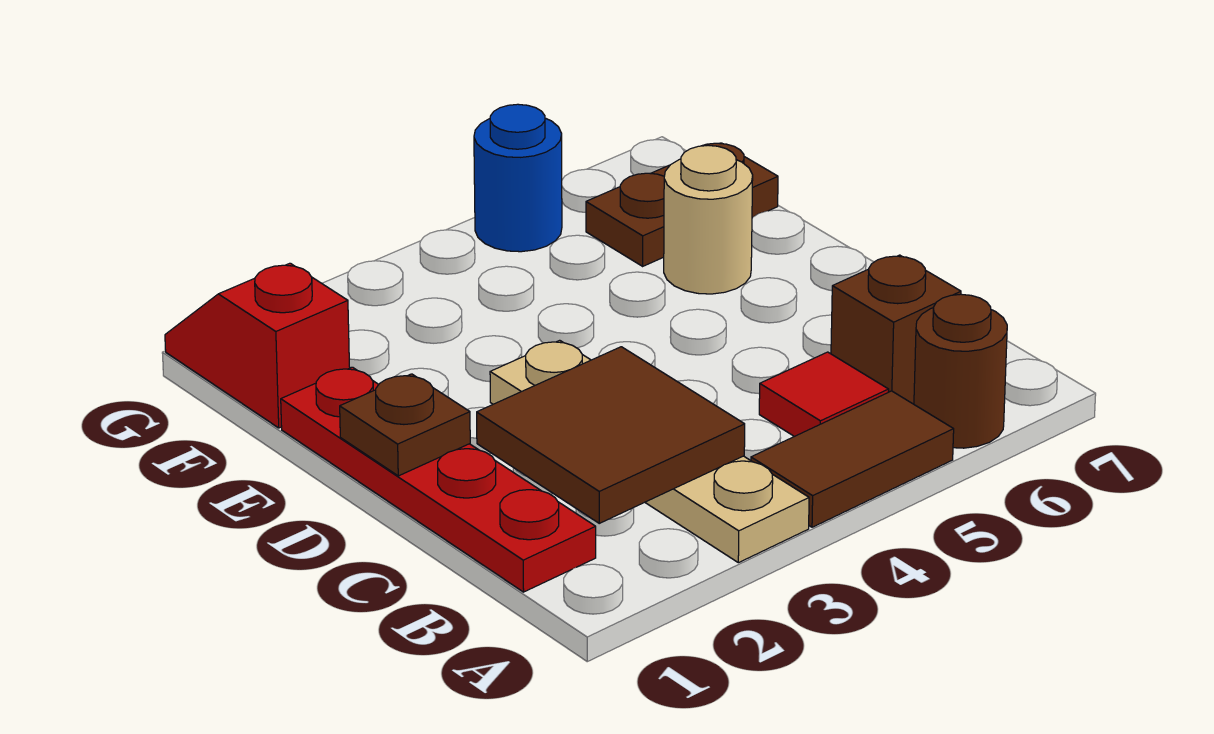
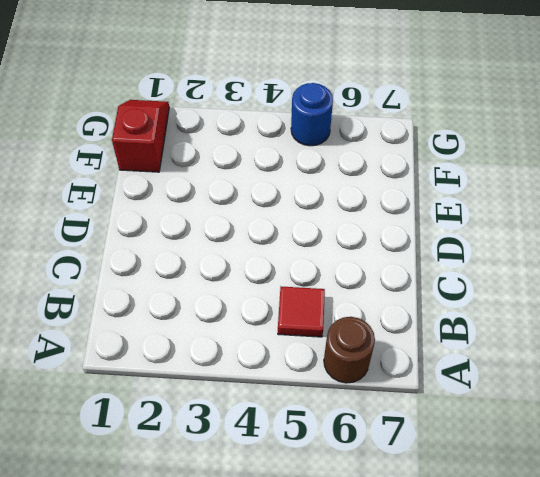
none -> tan 1x4 plate [490,340,809,563]
none -> brown 1x2 tile [751,391,954,527]
none -> red 1x4 plate [281,367,596,592]

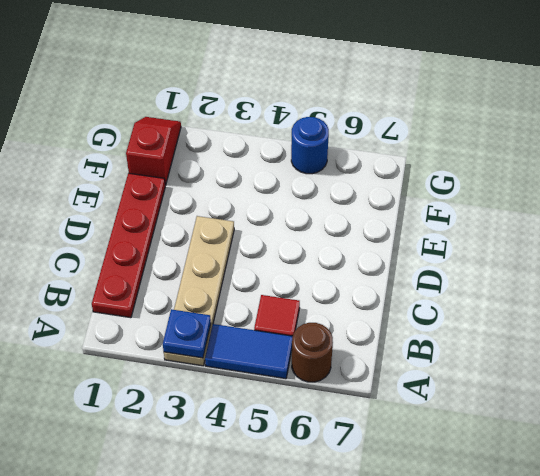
blue 1x1 plate [163,309,211,358] -> none
blue 1x2 tile [205,324,293,379] -> brown 1x2 tile [751,391,954,527]
none -> brown 1x1 brick [831,255,961,404]
none -> tan 1x1 round brick [664,145,753,294]
none -> brown 1x2 plate [586,143,778,266]

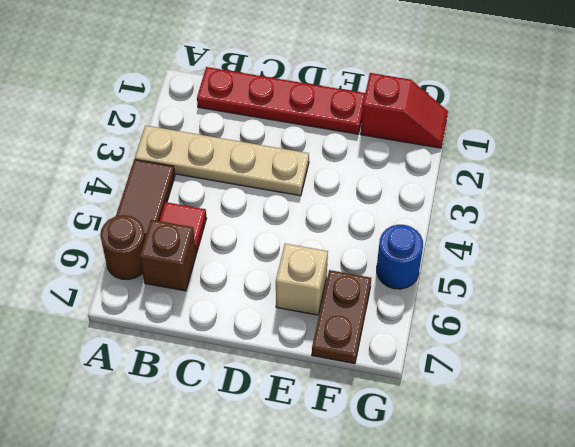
tan 1x1 brick [276,244,328,315] -> tan 1x1 round brick [664,145,753,294]
none -> brown 2x2 tile [477,347,745,523]
none -> brown 1x1 plate [340,374,470,476]

